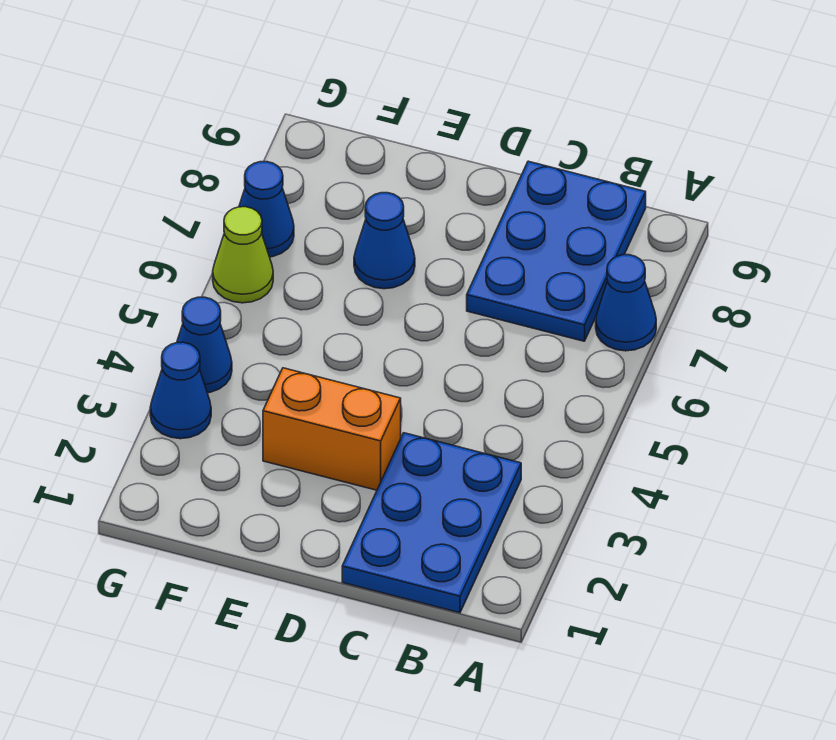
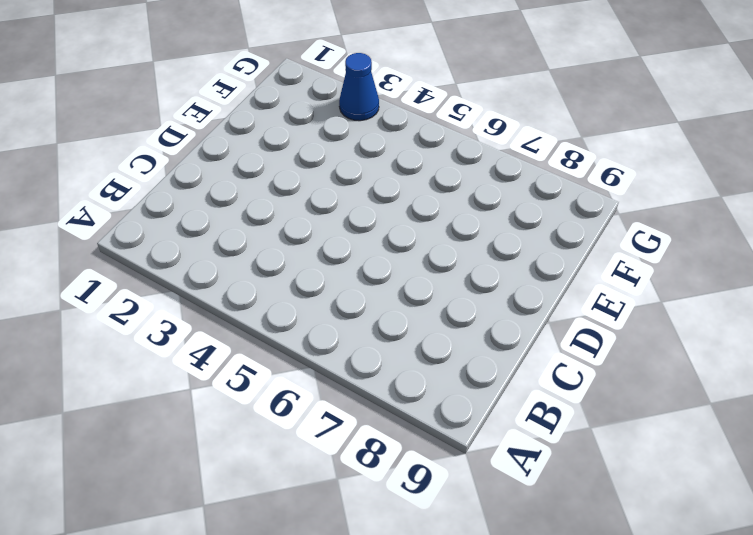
none -> blue 1x1 cone [596,255,656,351]
none -> blue 2x3 plate [342,433,521,613]

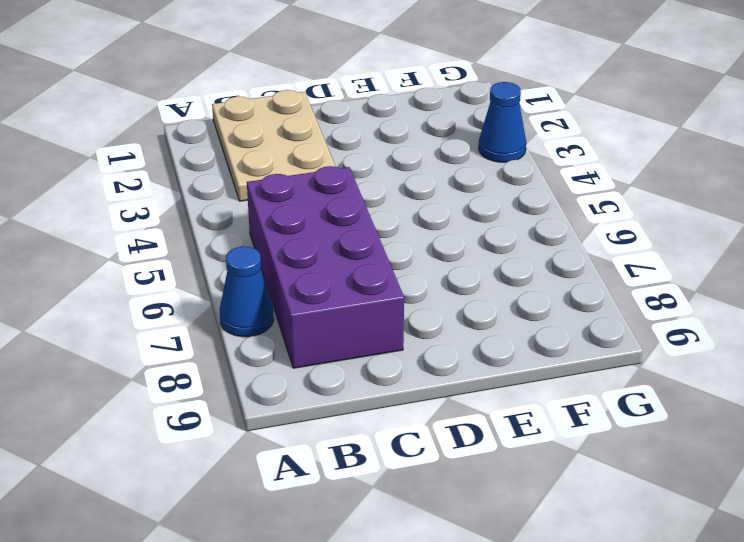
tan 2x3 plate [212,90,336,201] -> blue 2x3 plate [342,433,521,613]
purple 2x4 brick [247,166,404,368] -> blue 2x3 plate [467,161,646,341]
none -> orange 1x2 brick [263,368,401,490]
none -> blue 1x1 cone [354,193,415,289]

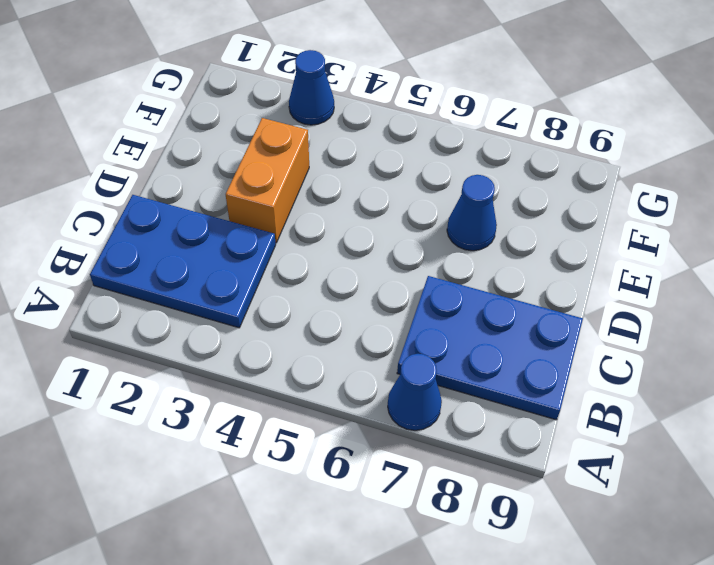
none -> blue 1x1 cone [177,297,232,393]
none -> lime 1x1 cone [213,207,273,303]

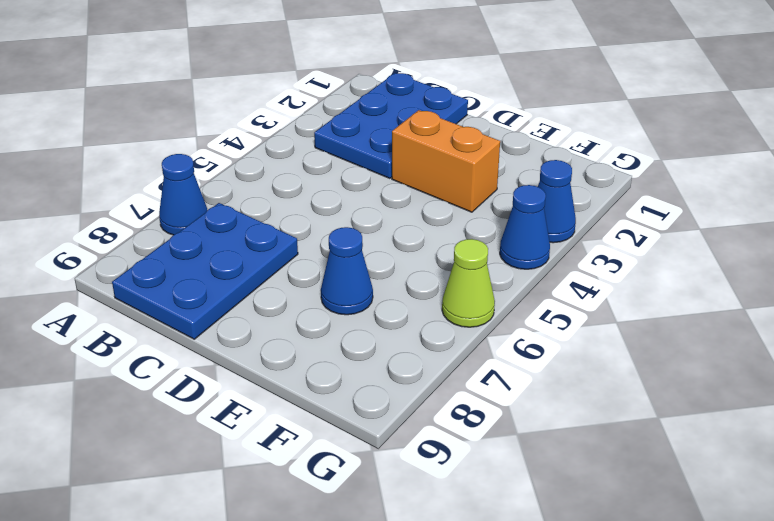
none -> blue 1x1 cone [239,162,294,257]

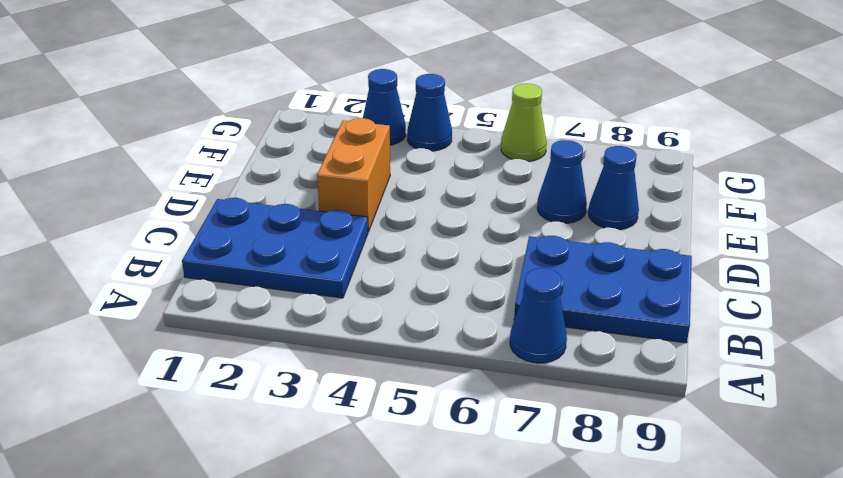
blue 1x1 cone [588,146,639,230] -> blue 1x1 cone moved to [239,162,294,257]

